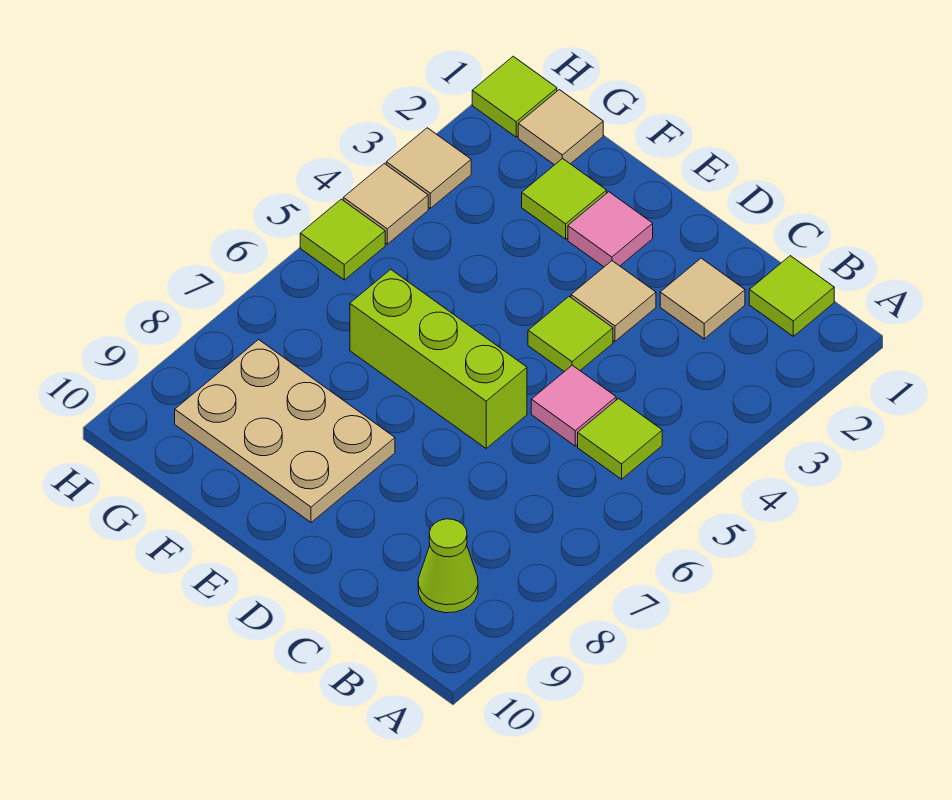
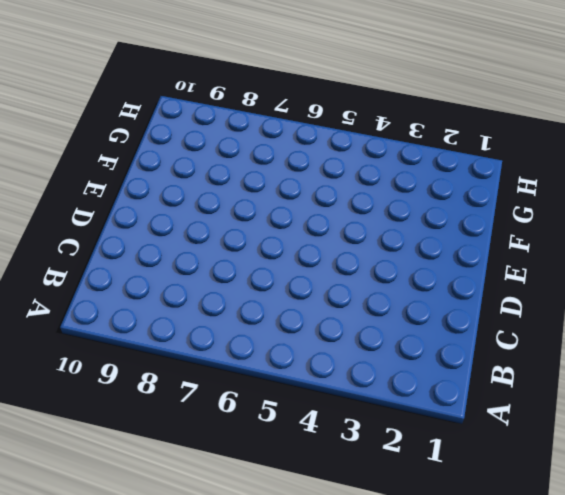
none -> lime 1x1 tile [749,256,834,336]
none -> lime 1x1 tile [578,399,662,479]
none -> lime 1x1 cone [418,519,478,613]

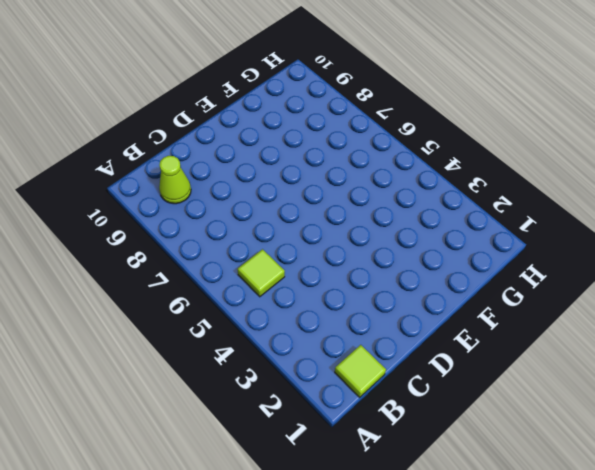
none -> tan 1x1 tile [660,258,745,339]
none -> pink 1x1 tile [531,365,616,446]
none -> tan 1x1 tile [571,261,656,341]

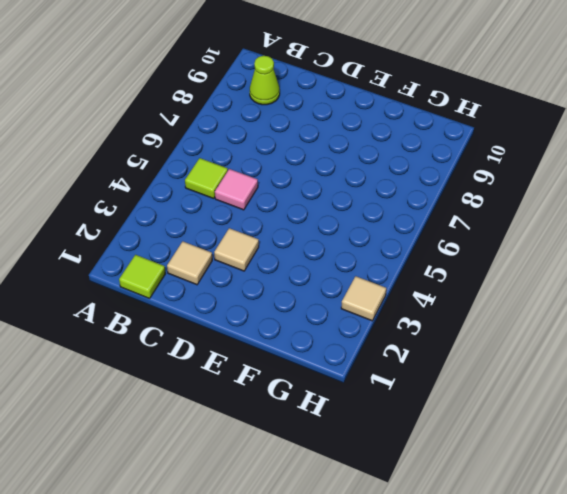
none -> lime 1x1 tile [528,297,613,372]
none -> lime 1x3 brick [350,269,527,448]
none -> pink 1x1 tile [568,192,653,267]

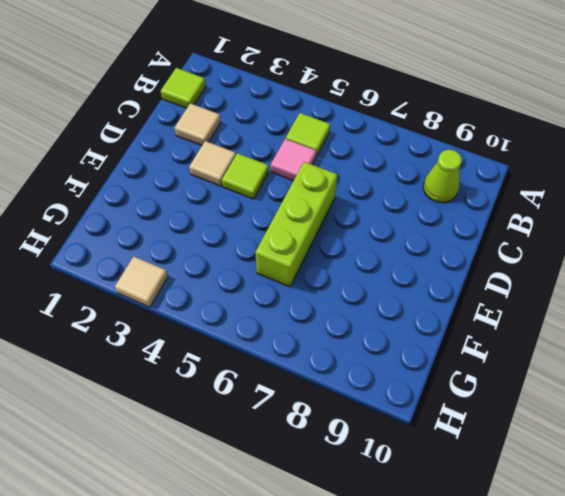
none -> pink 1x1 tile [568,192,653,267]
none -> tan 2x3 plate [175,340,395,522]
none -> lime 1x1 tile [522,158,607,239]

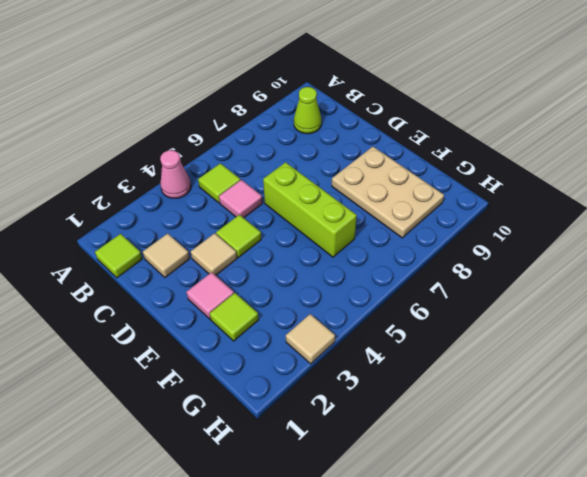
pink 1x1 cone [160,150,191,198] -> none
none -> tan 1x1 tile [518,90,603,165]
none -> lime 1x1 tile [472,56,557,137]
none -> tan 1x1 tile [343,164,428,244]

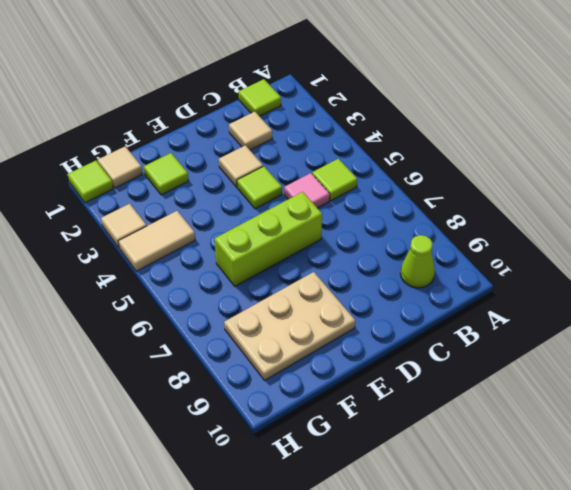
tan 1x2 tile [118,211,195,271] -> tan 1x1 tile [343,164,428,244]
none -> pink 1x1 tile [568,192,653,267]
none -> lime 1x1 tile [300,199,385,280]

